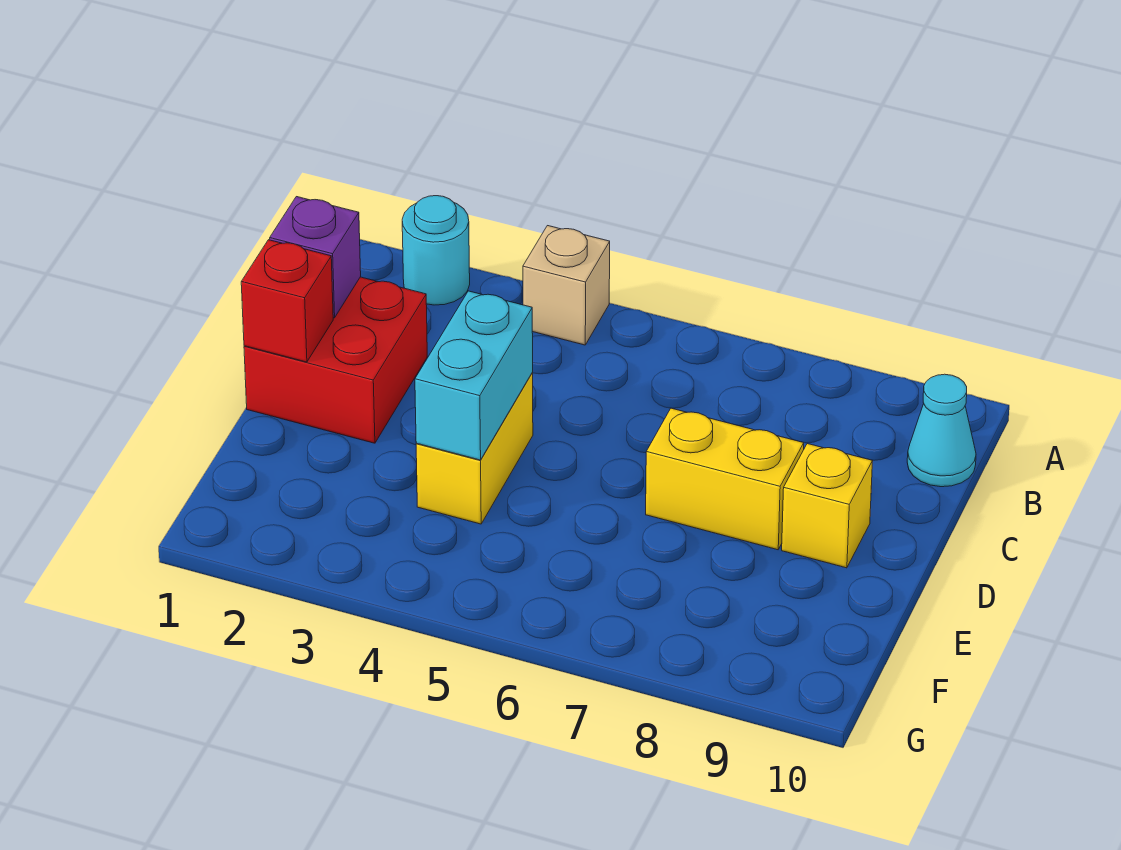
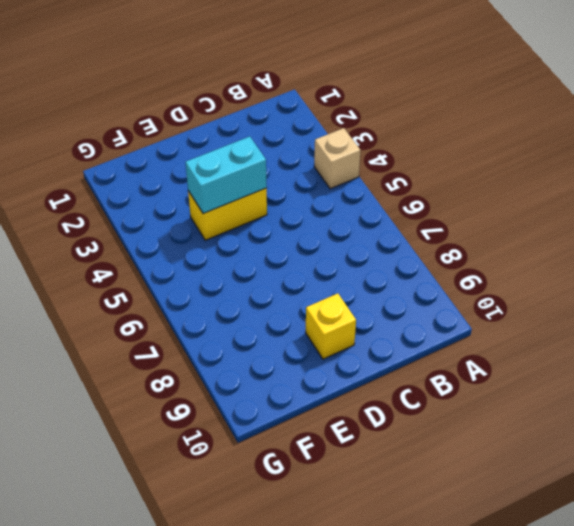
none -> cyan 1x1 round brick [402,196,470,305]
none -> cyan 1x1 cone [907,374,976,487]

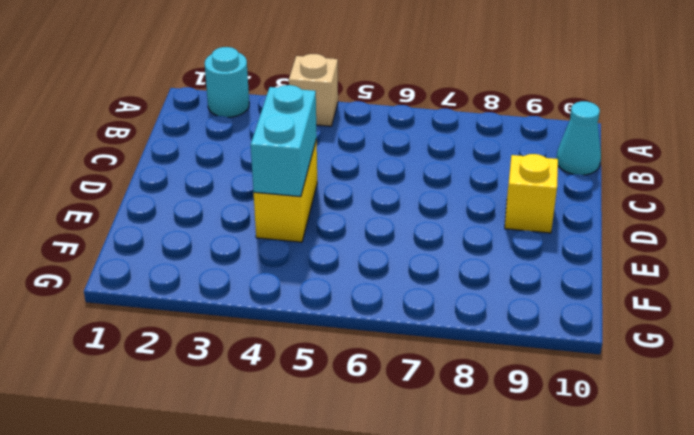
none -> red 2x2 brick [244,277,427,443]
none -> yellow 1x2 brick [646,408,804,550]

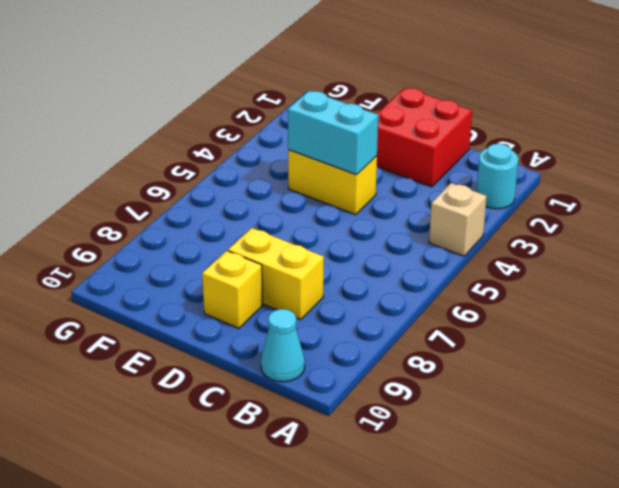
yellow 1x2 brick [228,228,324,320] -> yellow 1x2 brick turned to [646,408,804,550]
none -> purple 1x1 brick [270,197,361,318]
none -> red 1x1 brick [241,240,333,362]

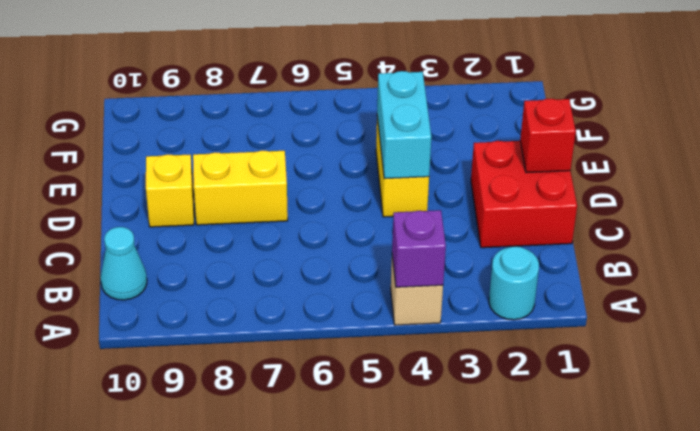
purple 1x1 brick [392,210,446,287] -> purple 1x1 brick moved to [270,197,361,318]

